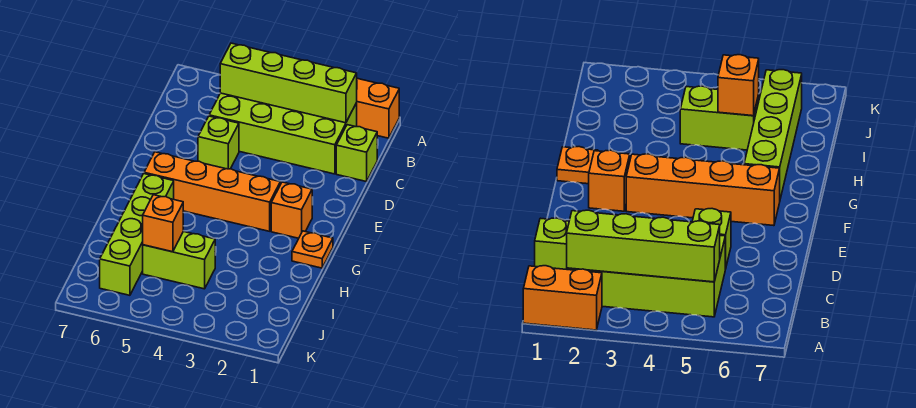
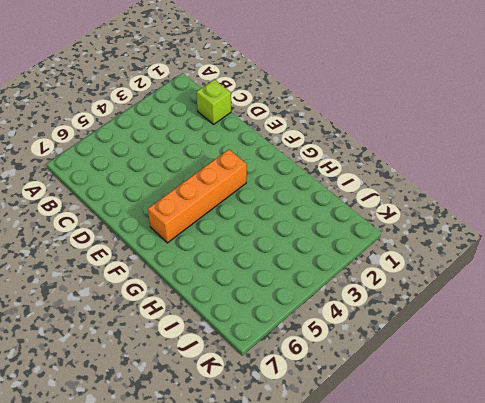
none -> orange 1x2 brick [356,78,399,138]
none -> lime 2x4 brick [209,93,357,174]

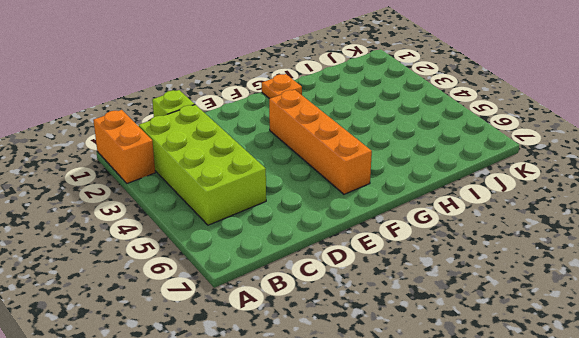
none -> lime 1x1 brick [198,116,239,169]
none -> orange 1x1 brick [271,182,312,238]

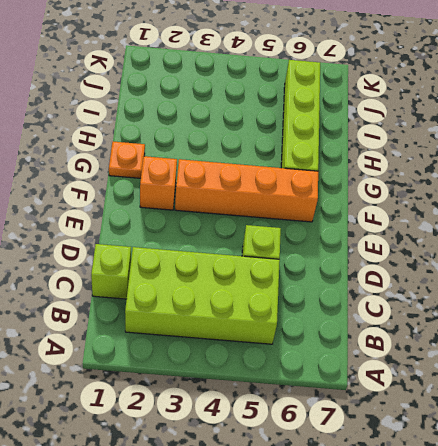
none -> orange 1x2 brick [356,78,399,138]
none -> lime 1x2 brick [143,231,215,289]

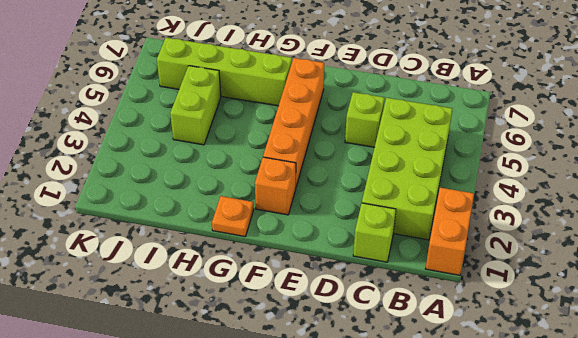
none -> lime 1x4 brick [220,43,357,123]
none -> orange 1x1 brick [143,195,183,252]

